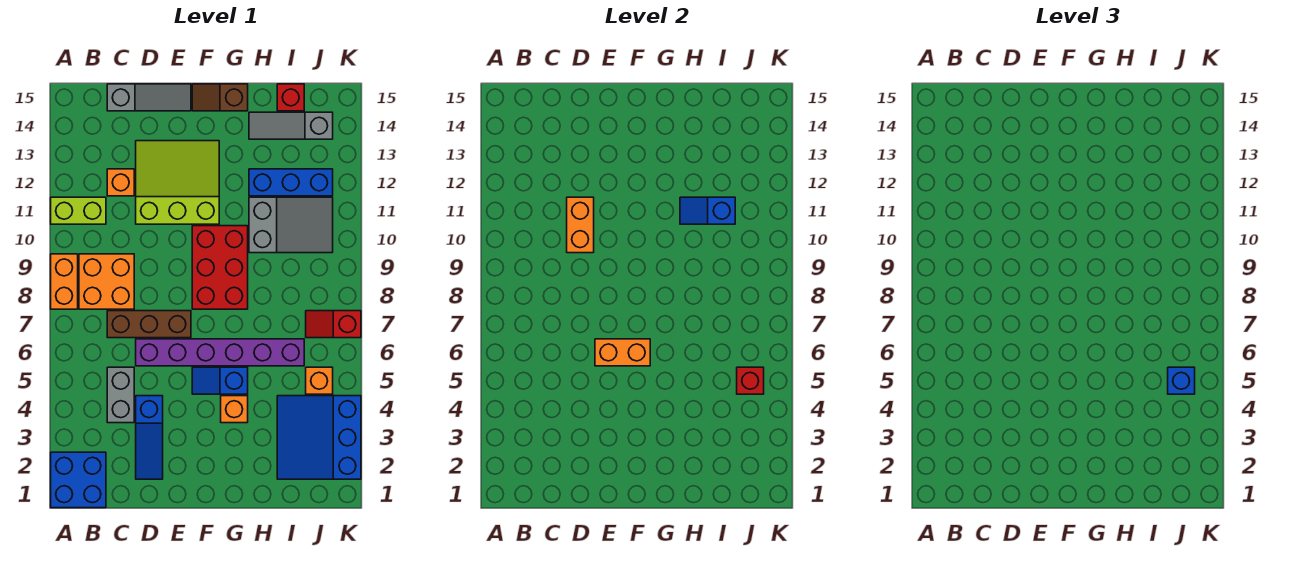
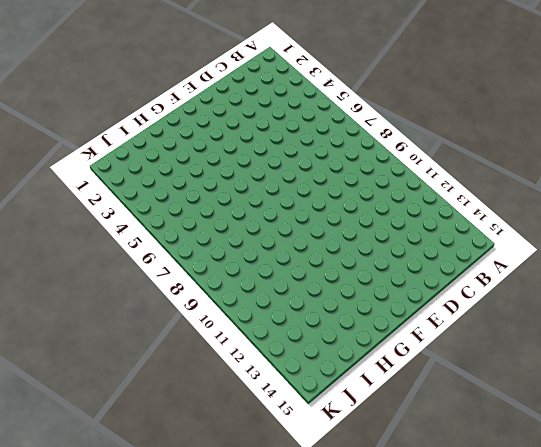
none -> blue 2x2 brick [51,452,106,508]
none -> orange 1x2 brick [51,254,78,309]
none -> lime 1x2 brick [51,197,106,224]

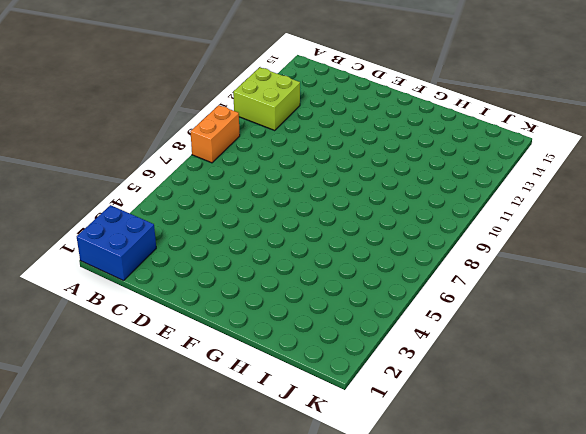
lime 2x2 brick [233,67,300,130] -> lime 1x2 brick [51,197,106,224]
none -> orange 2x2 brick [79,254,134,309]
none -> grey 1x2 brick [107,367,134,423]
none -> brown 1x3 brick [107,311,191,338]

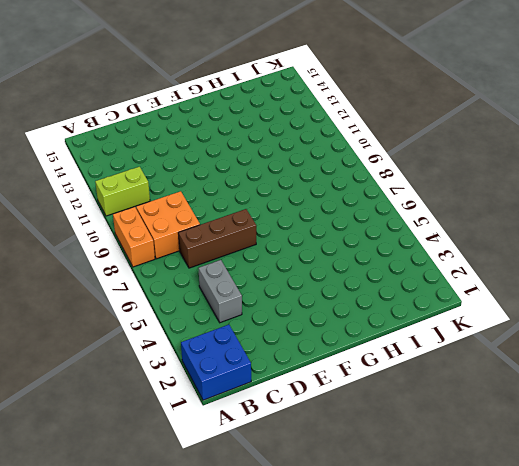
none -> orange 1x1 brick [107,169,134,196]
none -> grey 1x3 slope [107,84,191,111]
none -> blue 1x3 slope [136,396,163,479]

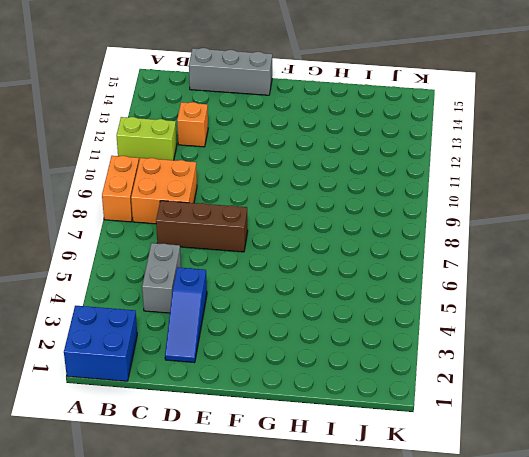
grey 1x3 brick [189,48,272,95] -> grey 1x3 slope [107,84,191,111]
none -> purple 1x6 brick [136,339,304,366]
none -> lime 3x3 slope [136,141,219,224]
none -> blue 1x2 slope [192,367,248,394]

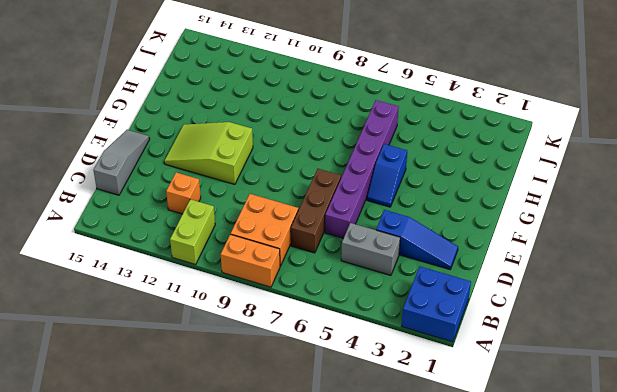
lime 2x3 slope [164,122,253,184] -> lime 3x3 slope [136,141,219,224]
none -> red 2x3 brick [192,226,248,309]
none -> brown 1x2 slope [192,84,248,111]
none -> orange 1x1 brick [221,396,248,423]

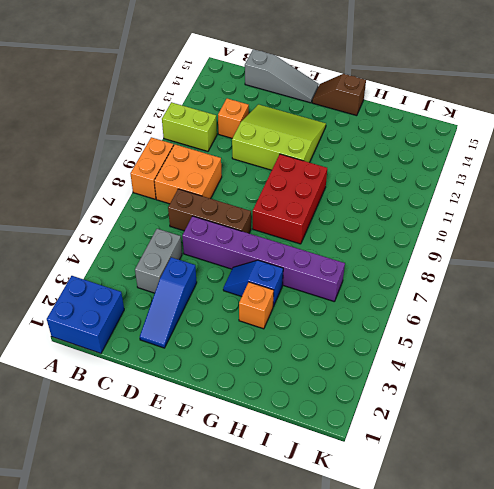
none -> grey 2x3 slope [249,197,333,253]
none -> blue 1x3 brick [249,169,333,196]
none -> grey 1x3 slope [249,112,333,139]

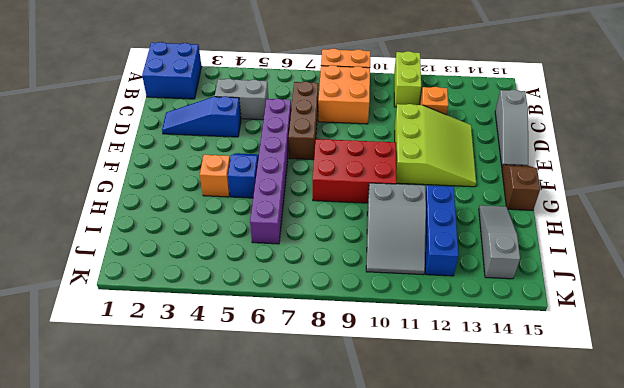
none -> blue 3x3 slope [277,396,361,479]
none -> red 1x1 brick [277,84,304,111]
none -> orange 1x1 brick [306,367,333,394]

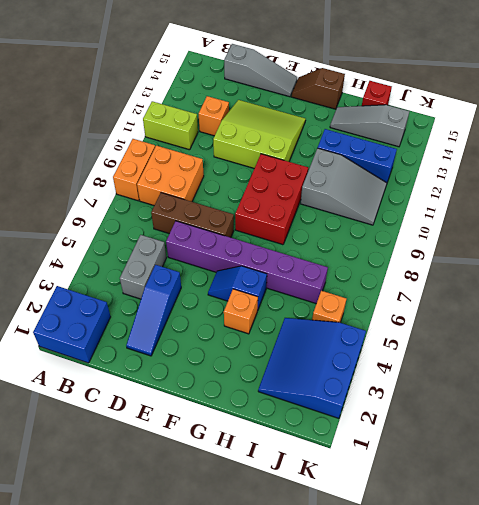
none -> red 1x2 slope [306,311,361,338]
none -> orange 1x2 brick [567,197,594,253]
none -> orange 1x2 brick [595,339,650,366]

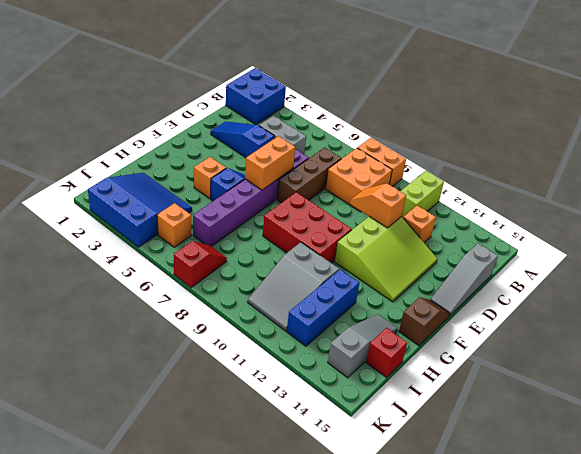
orange 1x2 slope [350,183,406,228] -> orange 1x2 brick [567,197,594,253]
none -> blue 1x2 slope [680,197,735,224]
none -> red 1x1 brick [737,367,764,394]
none -> blue 1x1 brick [1168,367,1195,394]

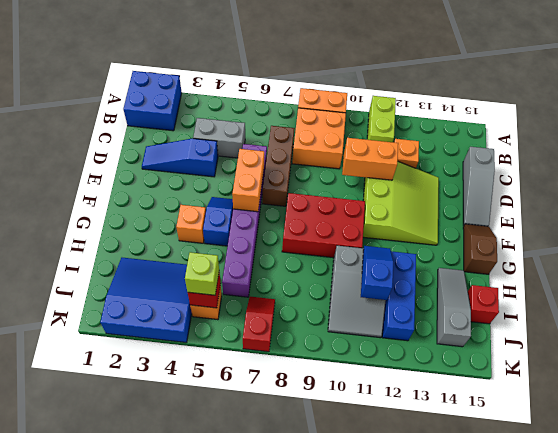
lime 1x1 brick [185,252,219,295] -> blue 1x1 brick [1168,367,1195,394]

